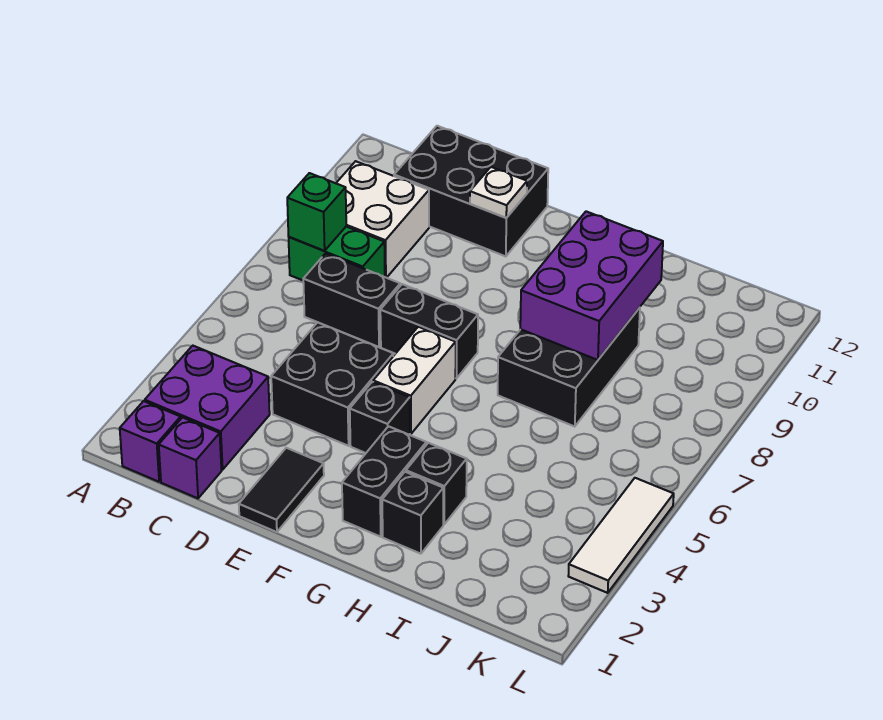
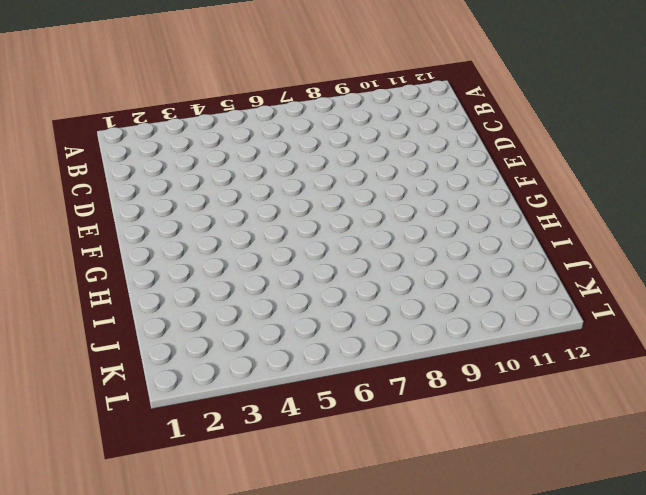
none -> purple 1x1 brick [120,401,181,482]
none -> purple 2x2 brick [145,346,270,470]
none -> green 1x2 brick [289,227,385,280]

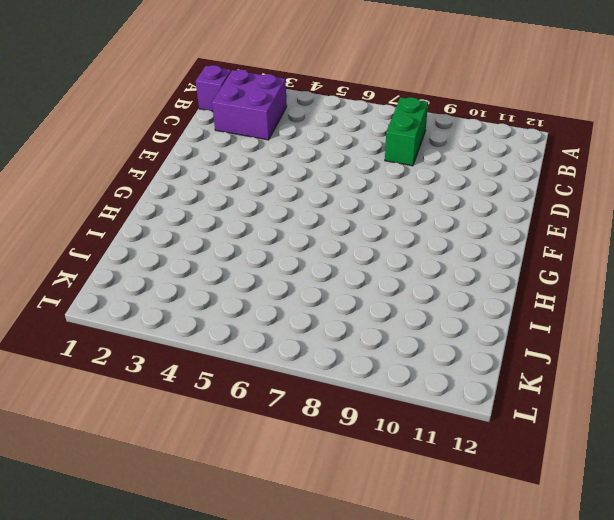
none -> white 2x2 brick [336,161,429,278]
none -> purple 1x1 brick [159,418,221,498]
none -> black 1x2 brick [303,254,400,347]

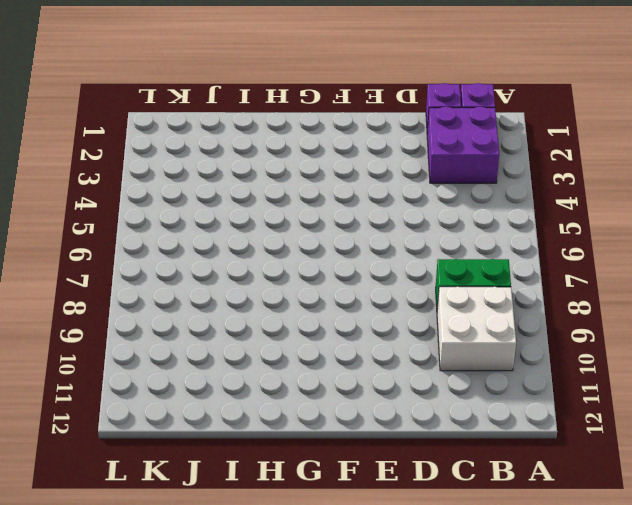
none -> black 1x2 brick [303,254,400,347]
none -> black 2x3 brick [394,126,548,256]
none -> black 2x2 brick [271,322,393,446]

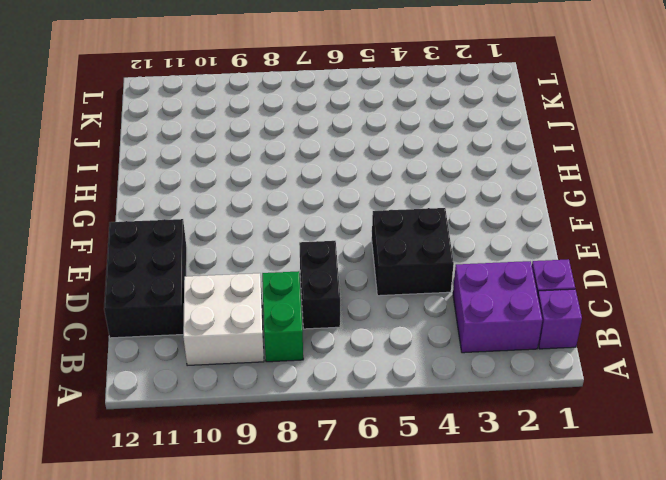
none -> black 1x2 tile [239,448,324,532]
none -> black 1x2 brick [380,284,478,378]
none -> black 1x1 brick [350,382,410,453]

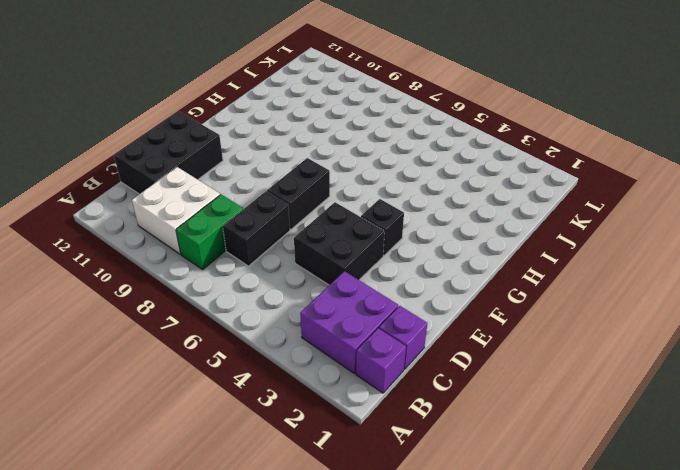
none -> black 1x2 tile [239,448,324,532]
none -> white 1x2 brick [373,327,456,434]
none -> black 1x2 brick [342,426,426,537]

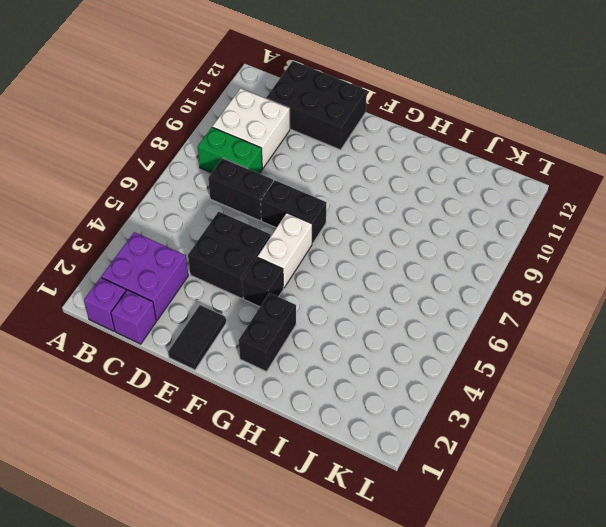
none -> black 1x1 brick [382,472,443,554]
none -> black 1x1 brick [406,443,467,524]
none -> black 2x3 brick [498,308,640,427]

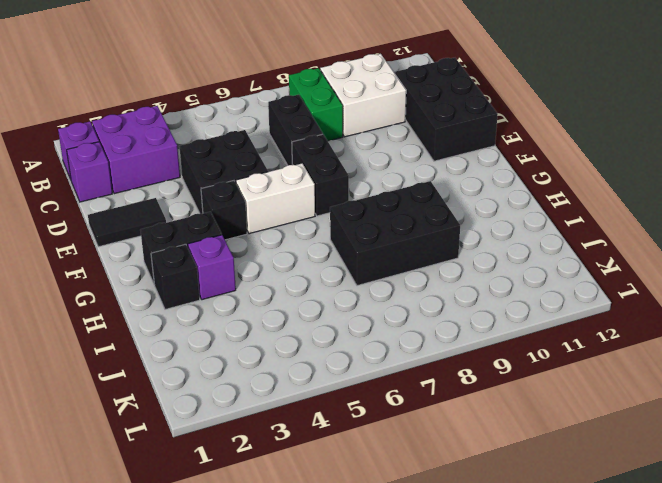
purple 1x1 brick [188,235,236,300] -> black 1x1 brick [406,443,467,524]
none -> white 1x3 tile [568,478,674,593]
none -> green 1x1 brick [287,173,346,251]
none -> white 1x1 plate [470,167,527,218]

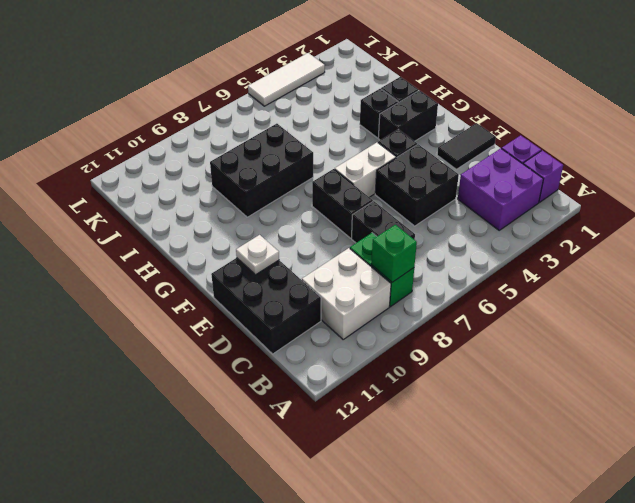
none -> purple 2x3 brick [520,211,663,360]

